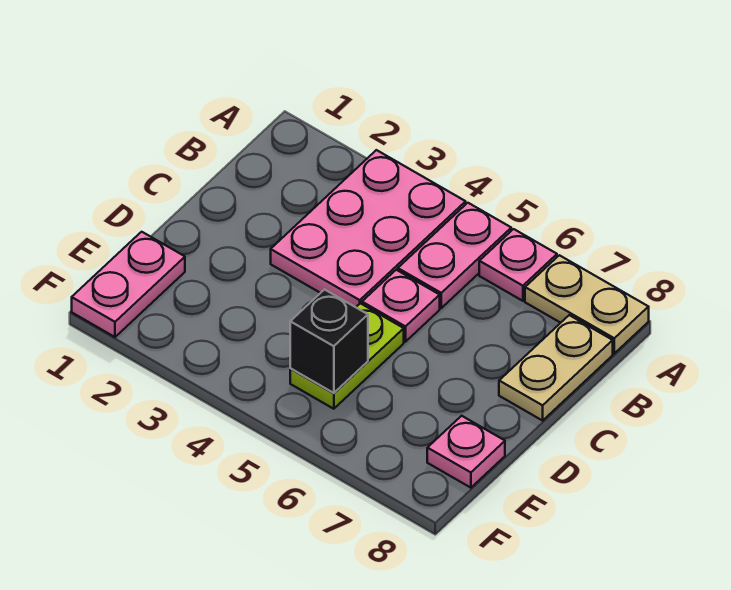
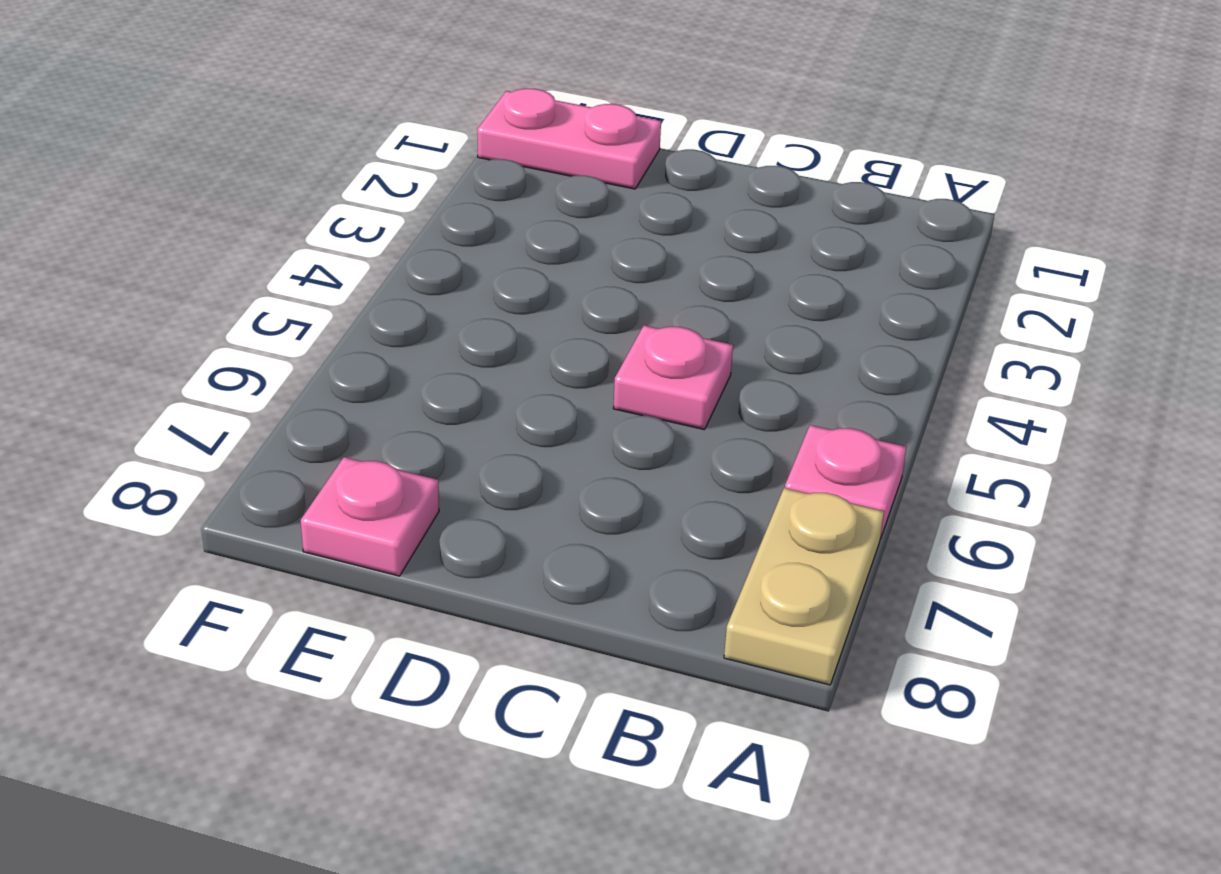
none -> pink 2x3 plate [271,150,466,307]
none -> pink 1x2 plate [398,203,511,308]

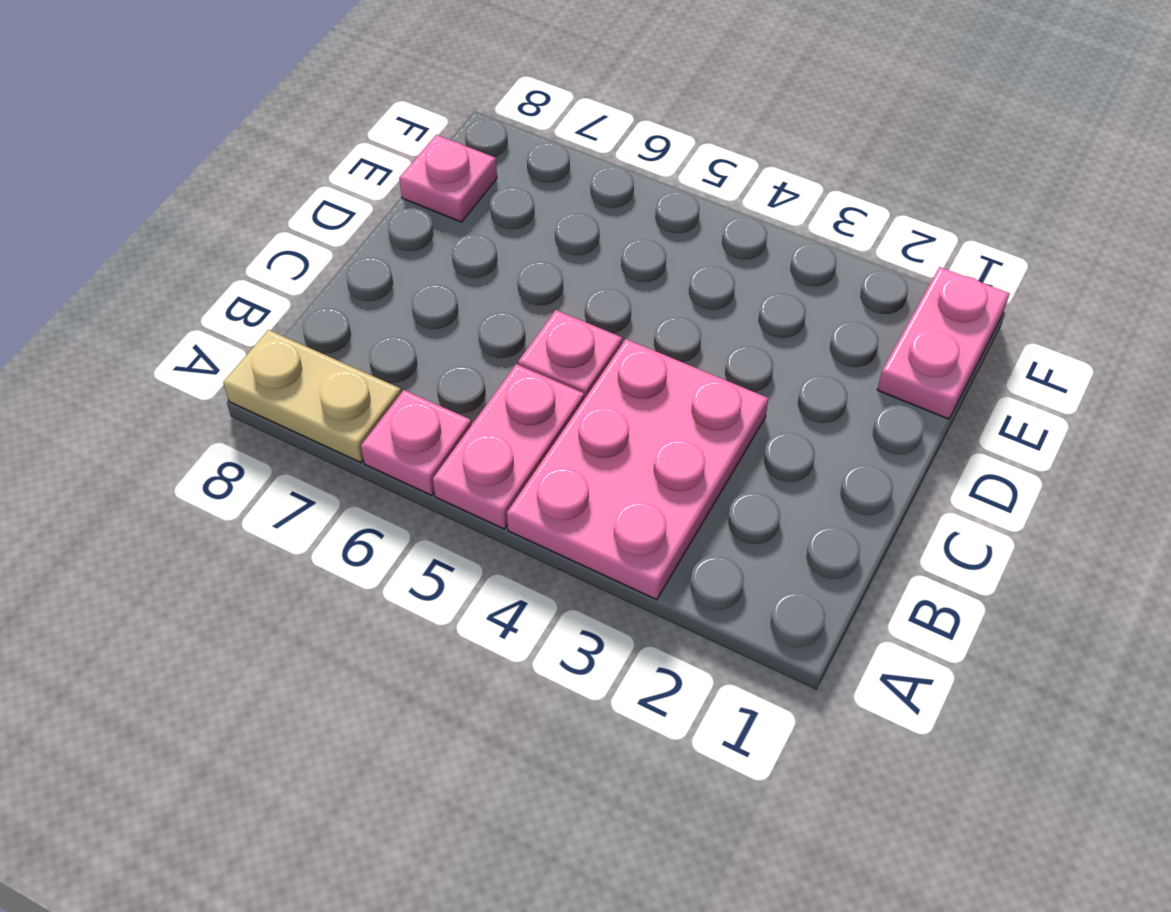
none -> tan 1x2 plate [499,315,613,421]
none -> lime 1x2 plate [290,303,404,409]

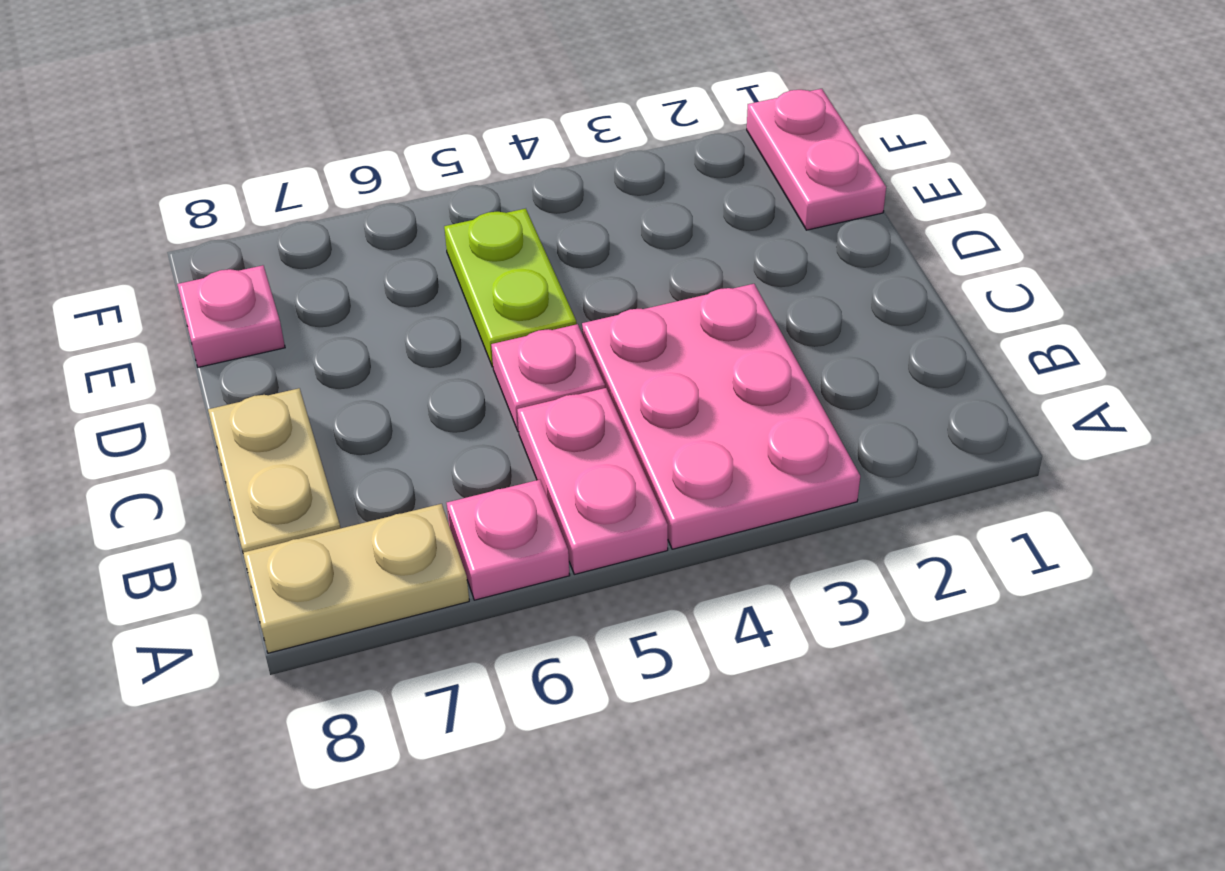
none -> black 1x1 brick [290,290,368,393]

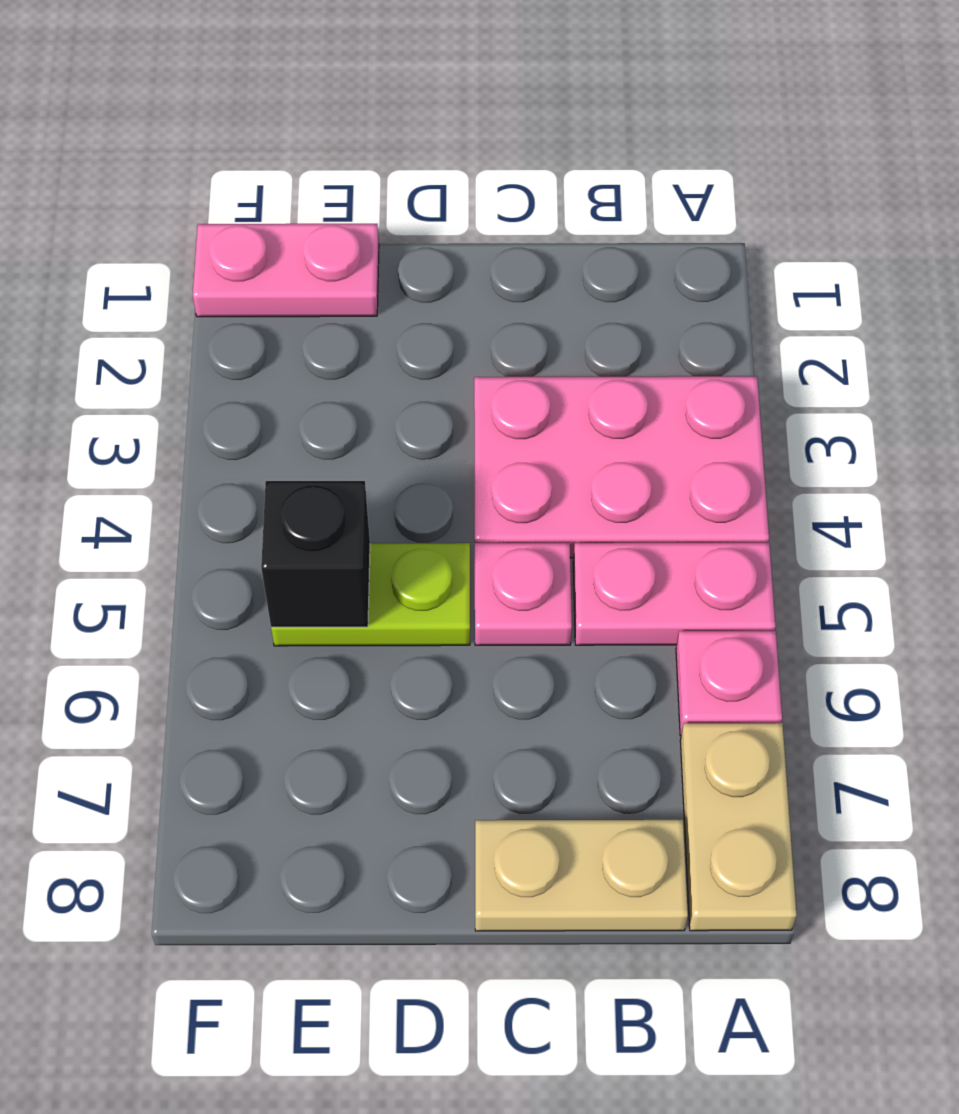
none -> pink 1x1 plate [427,416,505,488]

